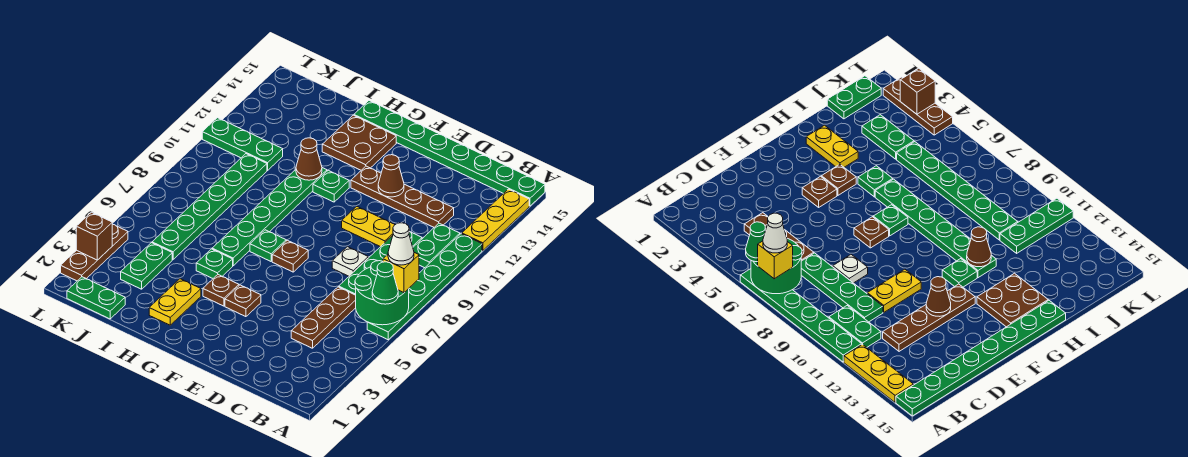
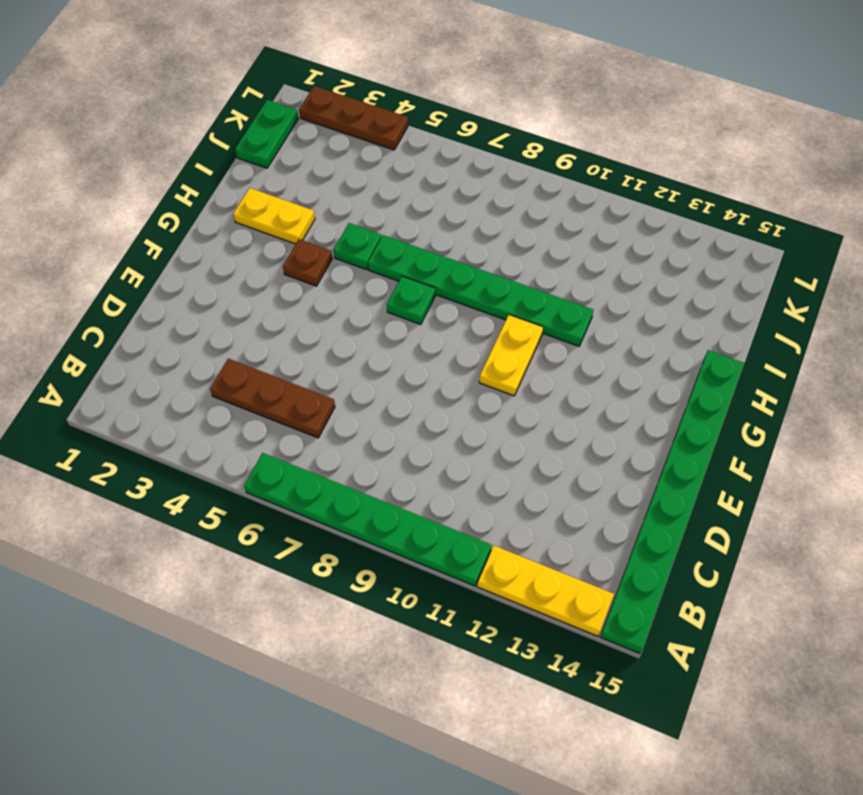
yellow 1x2 plate [479,315,543,396] -> yellow 1x2 plate moved to [342,206,395,247]
none -> green 1x2 plate [413,223,460,268]
none -> green 1x4 plate [339,231,422,295]
none -> brown 1x4 plate [351,166,454,227]
none -> white 1x1 plate [332,247,368,276]

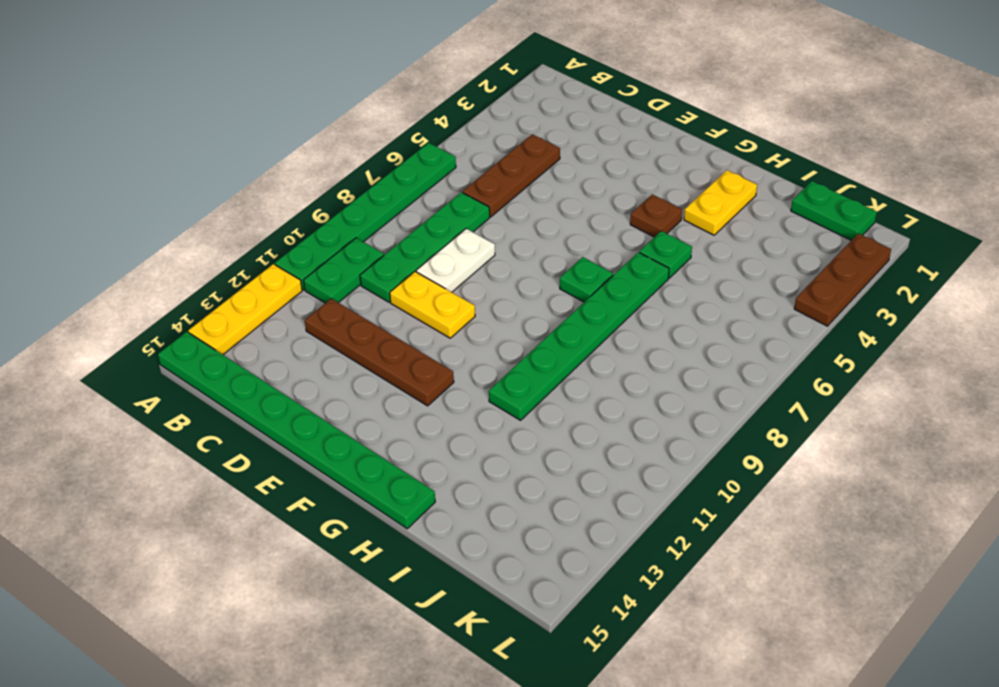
white 1x2 plate [416,229,495,292] -> white 1x1 plate [332,247,368,276]
none -> brown 1x1 plate [225,285,261,317]
none -> brown 1x1 plate [272,240,308,272]
none -> green 1x1 plate [313,170,349,202]
none -> brown 2x2 plate [322,115,396,170]

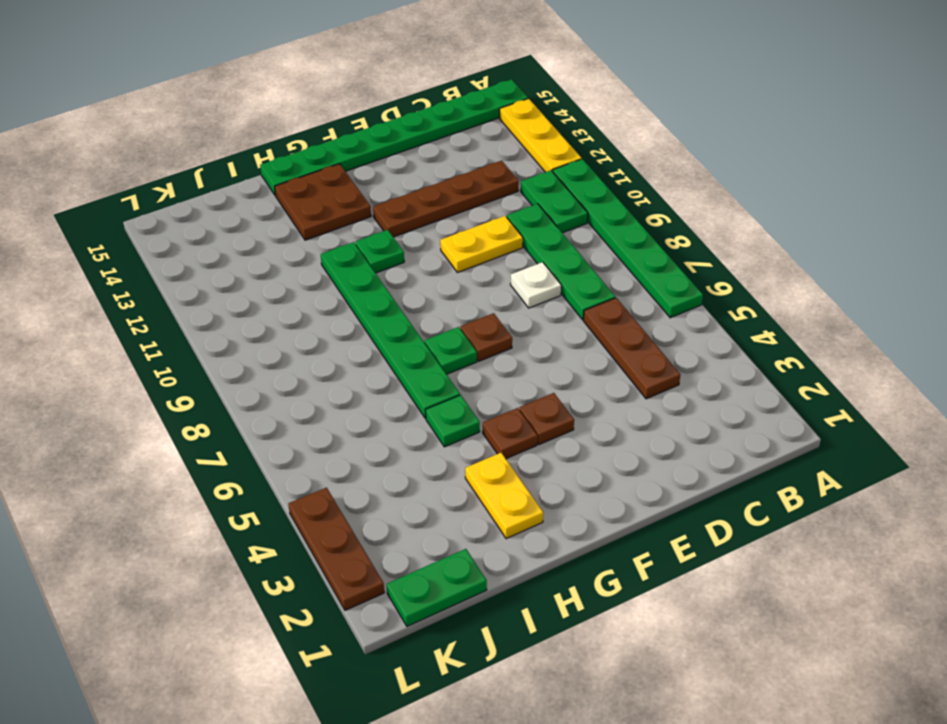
none -> green 1x2 plate [121,243,172,289]
none -> green 1x6 plate [152,154,267,259]
none -> green 1x3 plate [202,118,283,170]
none -> green 2x2 round brick [355,261,409,325]

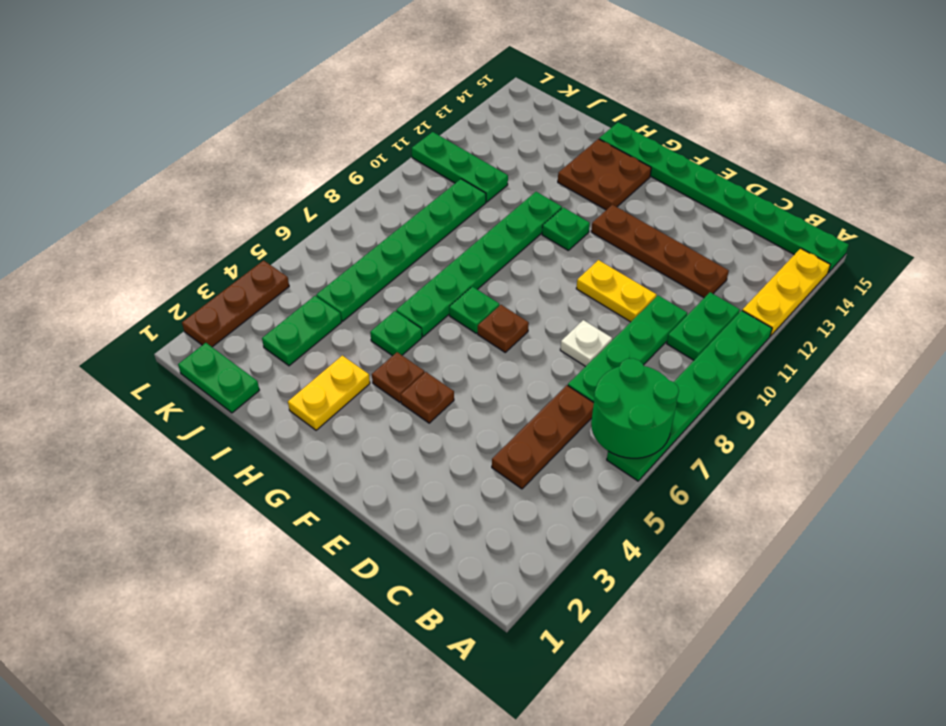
none -> brown 1x1 cone [378,155,404,197]
none -> brown 1x1 cone [296,138,322,180]
none -> brown 1x1 brick [76,212,112,260]
none -> green 1x1 cone [372,262,398,304]

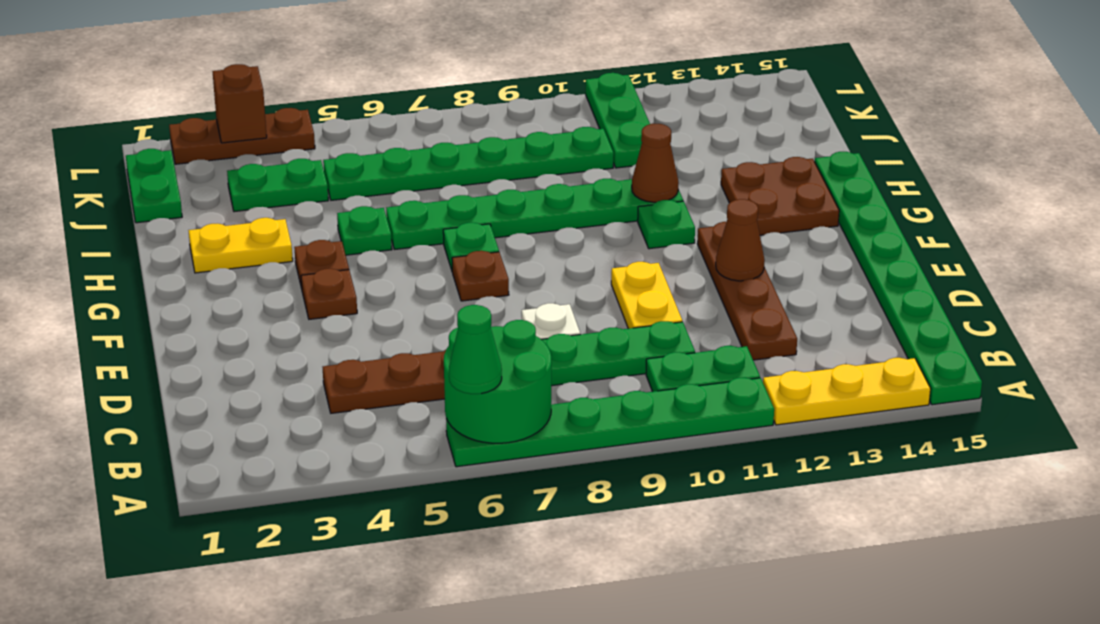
none -> yellow 1x1 brick [383,252,419,293]
none -> white 1x1 cone [388,223,414,265]

